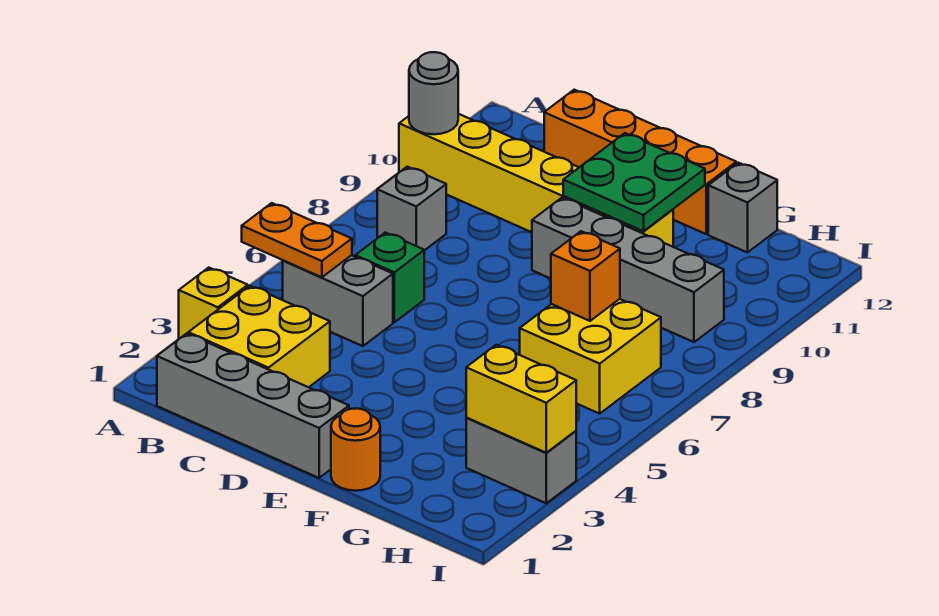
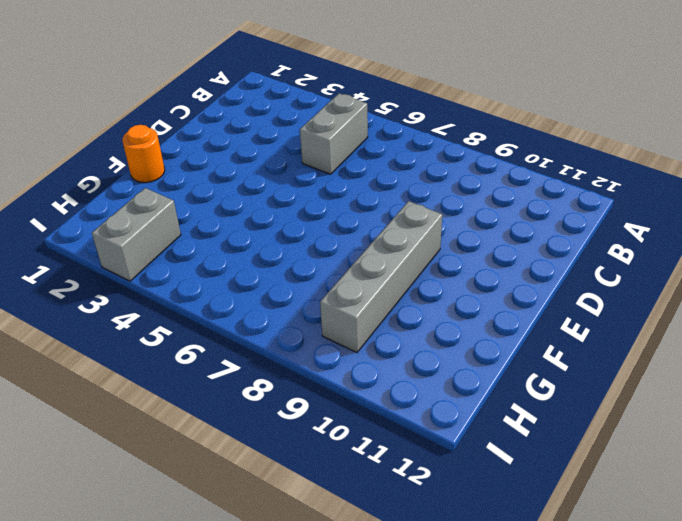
none -> yellow 1x1 brick [179,268,248,339]
none -> yellow 1x6 brick [399,114,673,247]
none -> grey 1x4 brick [157,334,349,478]

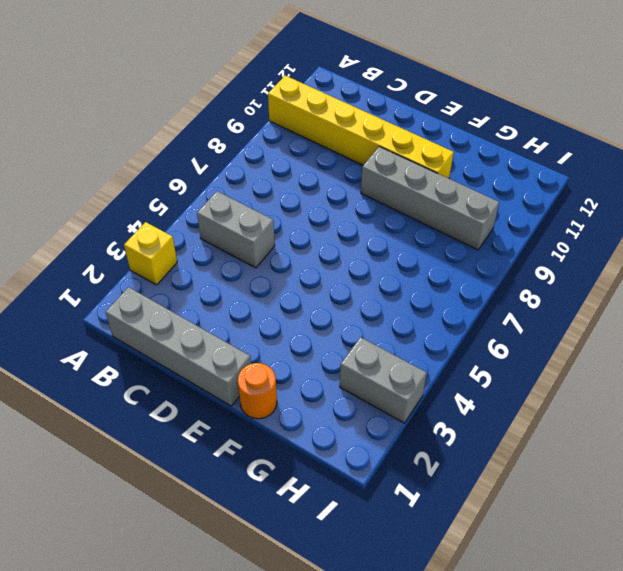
none -> yellow 2x2 brick [188,286,330,387]
none -> grey 1x1 brick [377,167,446,250]
none -> green 1x1 brick [355,233,424,322]

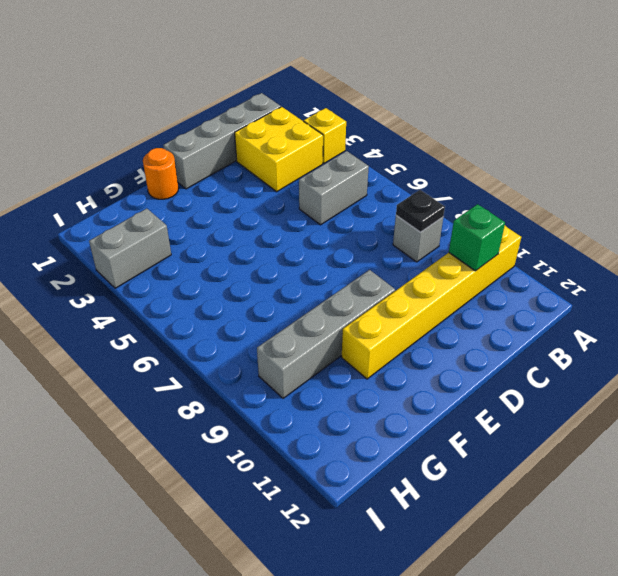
black 1x1 plate [396,190,445,232] -> none
green 1x1 brick [449,204,505,271] -> green 1x1 brick moved to [355,233,424,322]
none -> orange 1x4 brick [544,90,736,234]
none -> yellow 2x2 brick [520,299,661,414]
none -> grey 1x1 brick [708,163,777,253]

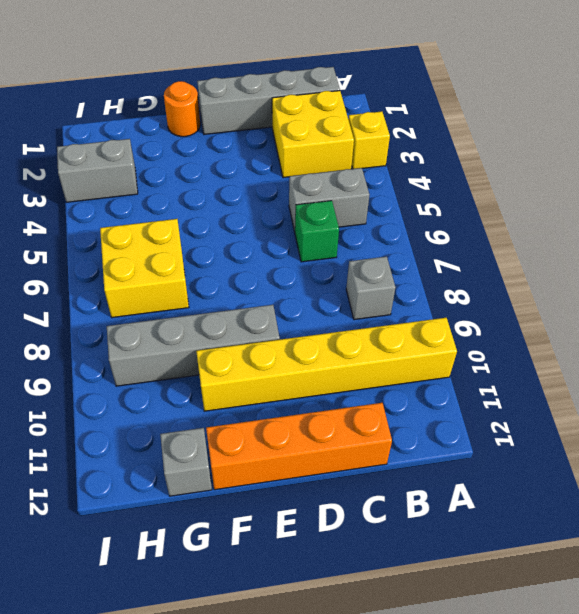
none -> orange 1x2 plate [242,203,352,277]
none -> grey 1x1 round brick [409,52,458,134]
none -> green 2x2 plate [563,133,705,231]

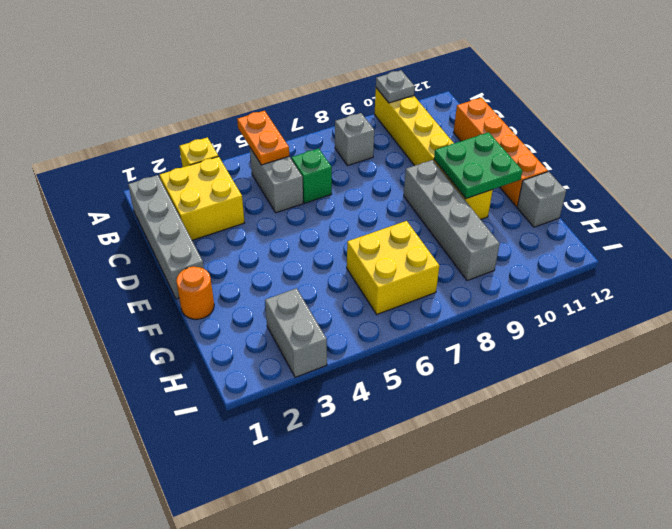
grey 1x1 plate [376,70,415,103] -> grey 1x1 round brick [409,52,458,134]
none -> orange 1x1 brick [551,231,620,321]
none -> yellow 1x2 brick [466,345,576,453]

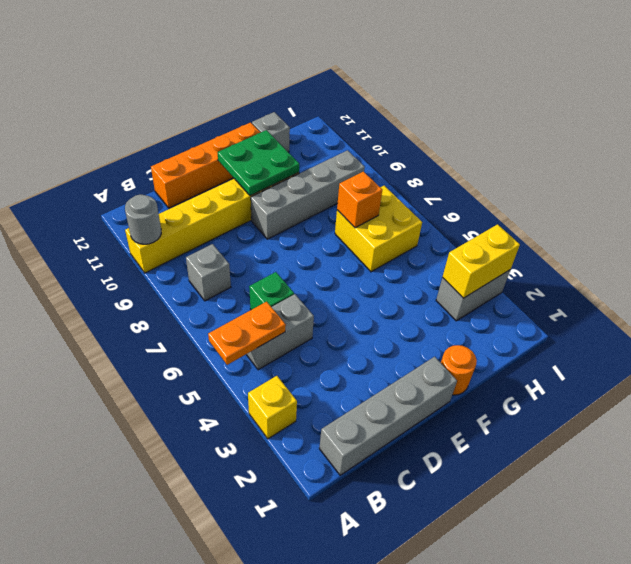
none -> yellow 2x2 brick [188,286,330,387]

